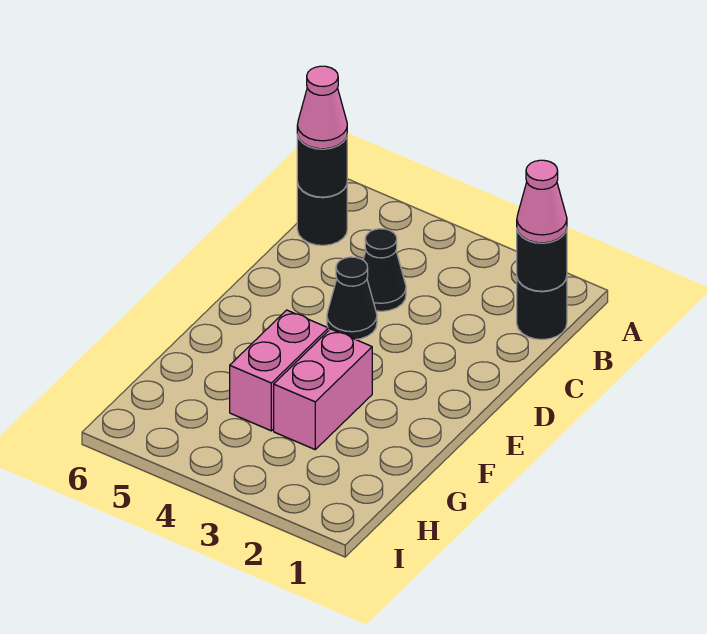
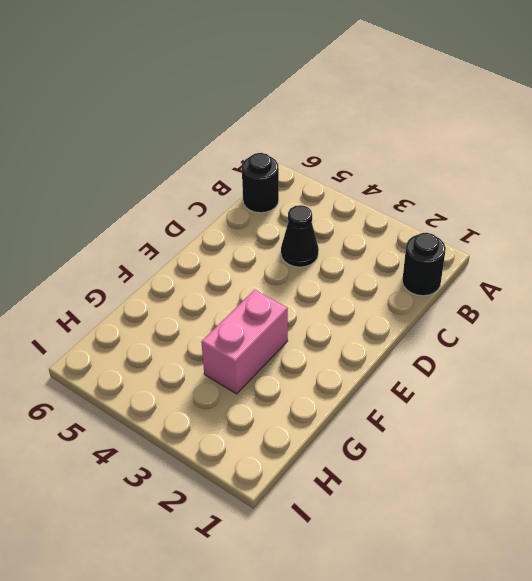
none -> black 1x1 cone [327,257,377,339]
none -> pink 1x2 brick [230,310,328,431]

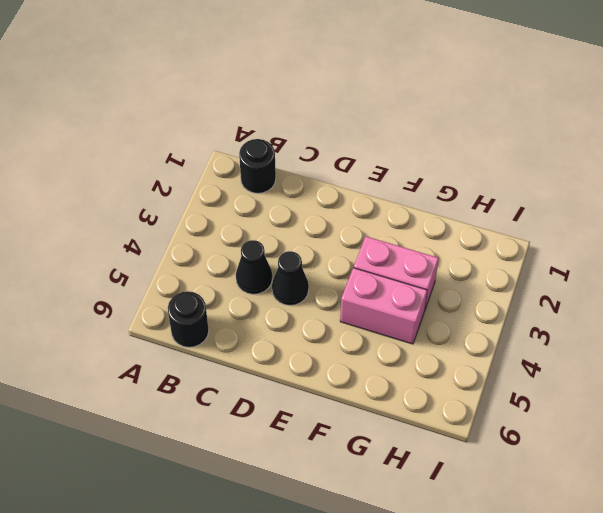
none -> black 1x1 round brick [517,228,567,291]
none -> black 1x1 round brick [297,135,347,197]

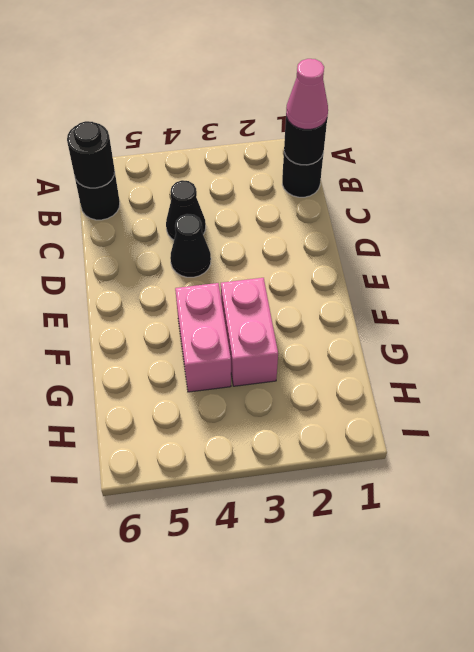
none -> pink 1x1 cone [297,66,347,149]

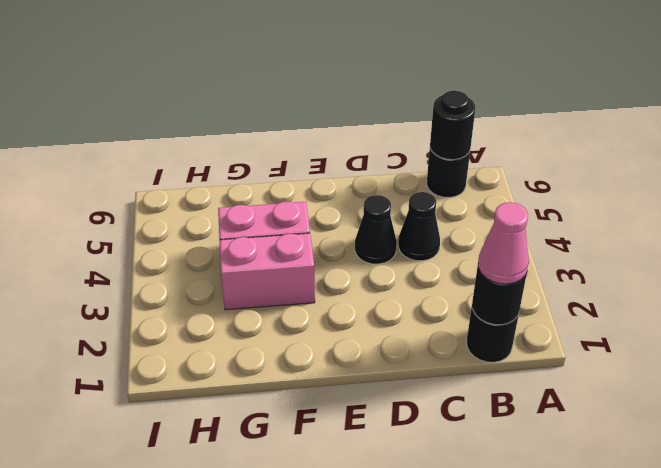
none -> pink 1x1 cone [297,66,347,149]

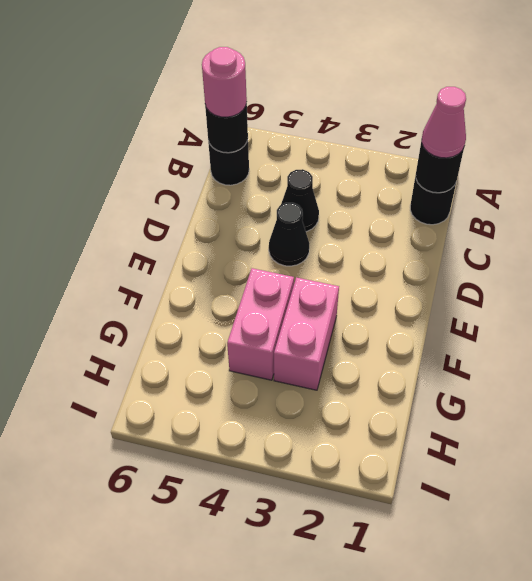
pink 1x1 round brick [202,47,247,117] -> pink 1x1 cone [297,66,347,149]

